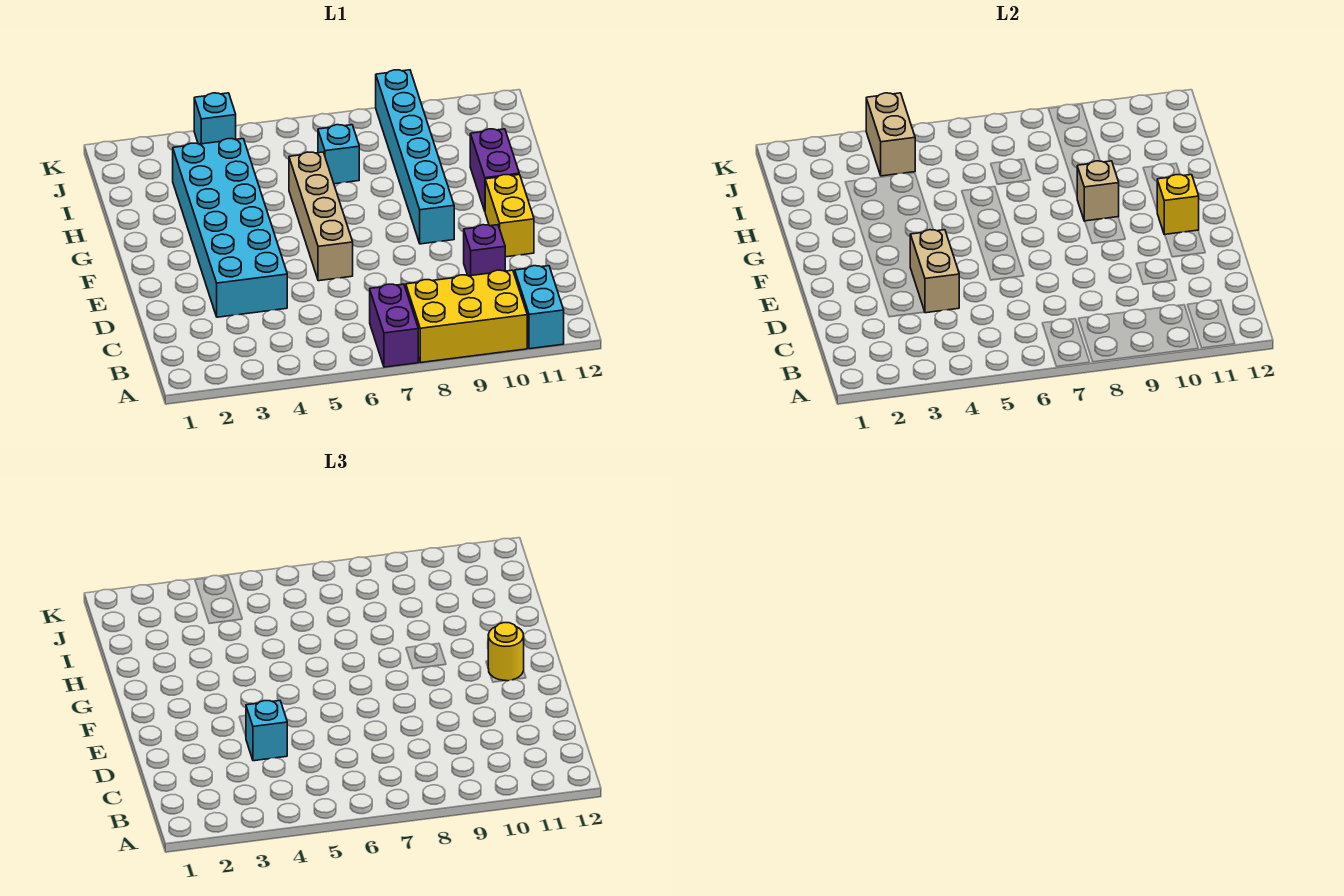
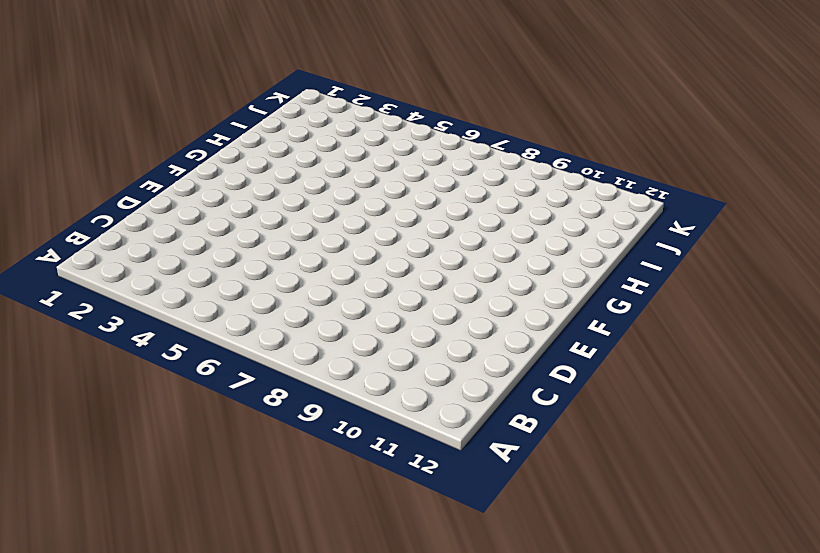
none -> purple 1x2 brick [370,284,418,367]
none -> yellow 2x3 brick [406,270,527,363]
none -> cyan 1x2 brick [515,266,564,349]

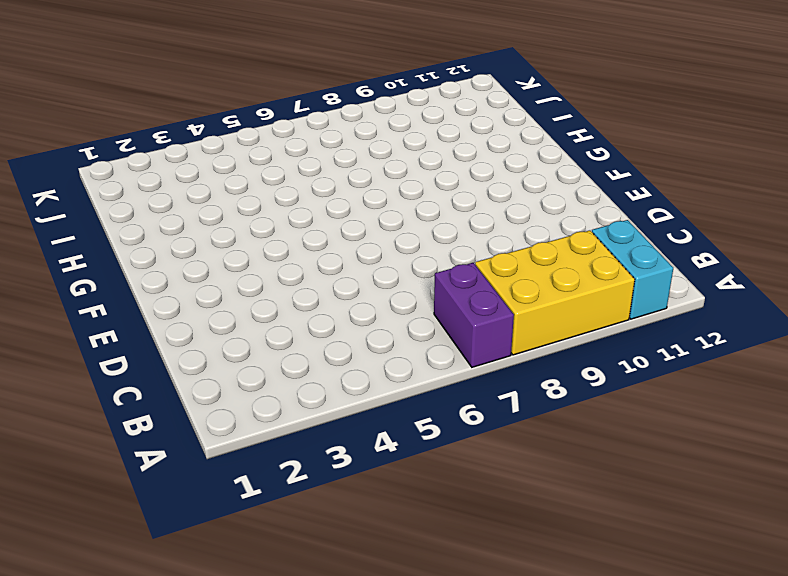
none -> cyan 2x6 brick [173,139,287,317]
none -> purple 1x1 brick [464,225,505,276]
none -> tan 1x4 brick [289,152,353,281]

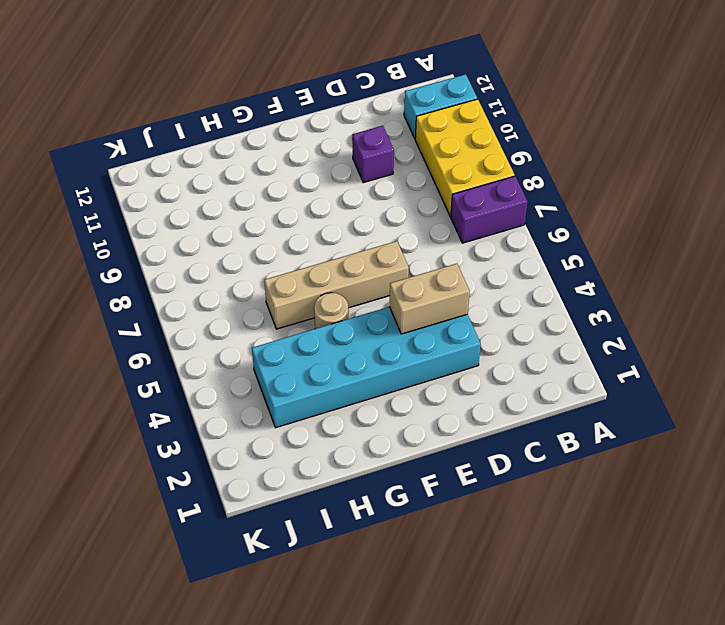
tan 1x1 round brick [314,293,349,329] -> none
none -> yellow 1x2 brick [485,175,534,257]
none -> cyan 1x6 brick [376,70,454,244]
none -> purple 1x2 brick [470,129,519,211]

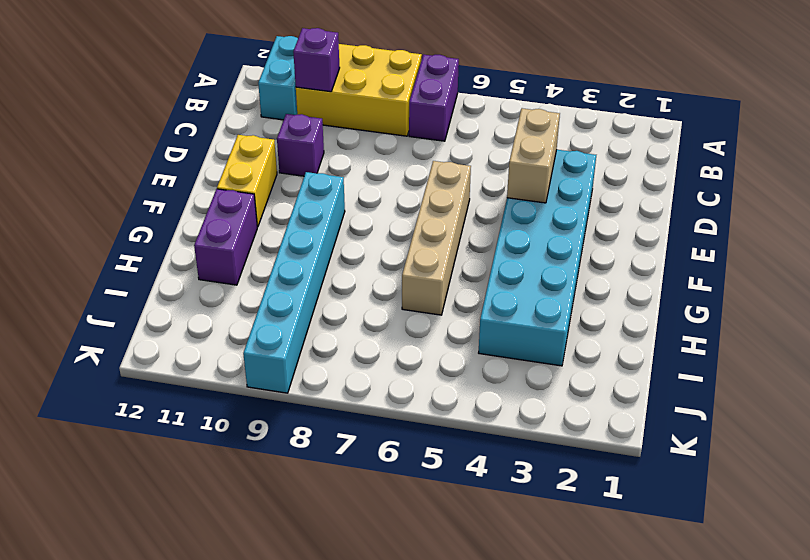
purple 1x1 brick [293,28,340,92] -> none
none -> cyan 1x1 brick [318,125,359,184]
none -> cyan 1x1 brick [194,93,236,144]
none -> yellow 1x1 brick [1157,175,1199,235]

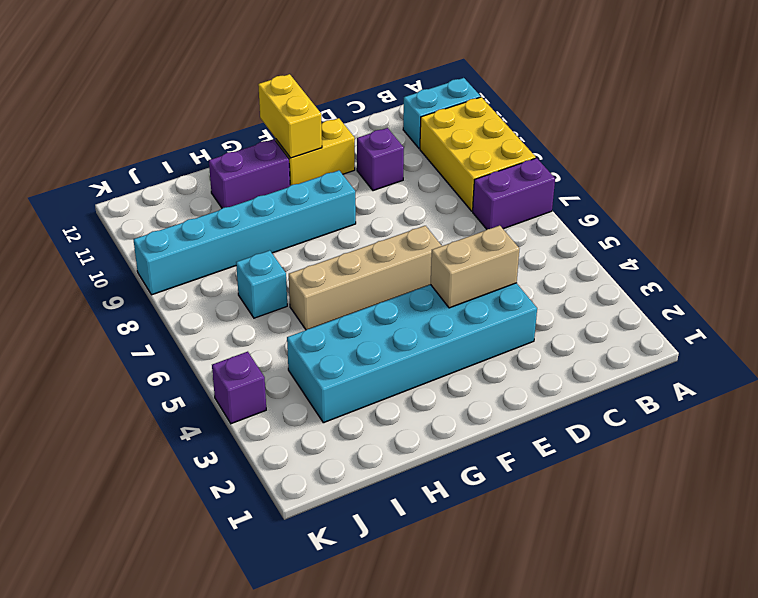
yellow 1x2 brick [258,74,322,158] -> yellow 1x1 brick [1157,175,1199,235]
purple 1x1 brick [212,352,266,424] -> cyan 1x1 brick [194,93,236,144]
none -> tan 1x1 brick [1077,161,1119,221]
none -> tan 1x2 brick [866,93,915,176]
none -> cyan 1x1 brick [246,701,287,761]

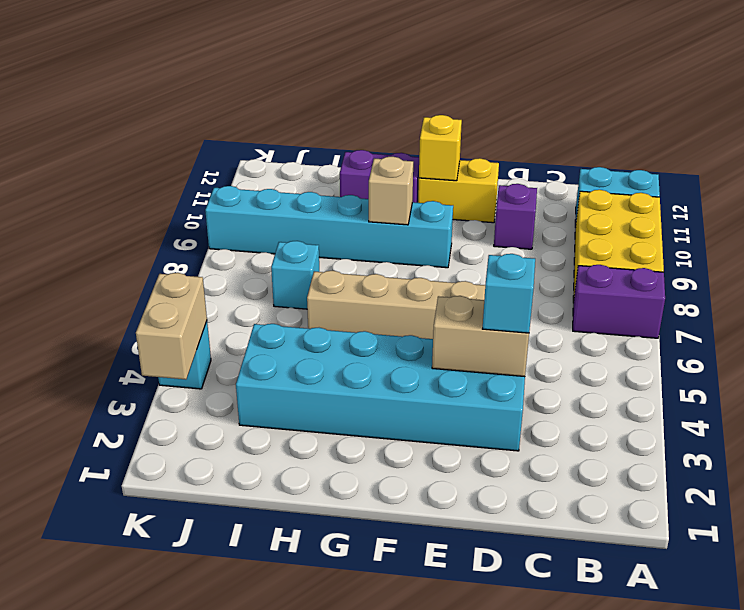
tan 1x2 brick [136,273,207,379] -> tan 1x2 brick turned to [866,93,915,176]
none -> yellow 1x1 round brick [488,623,524,681]

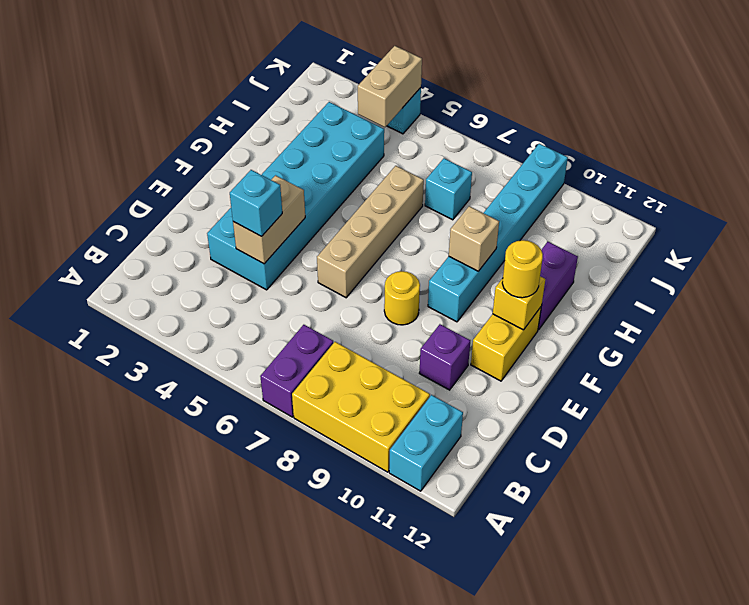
yellow 1x1 round brick [384,271,420,325] -> none

